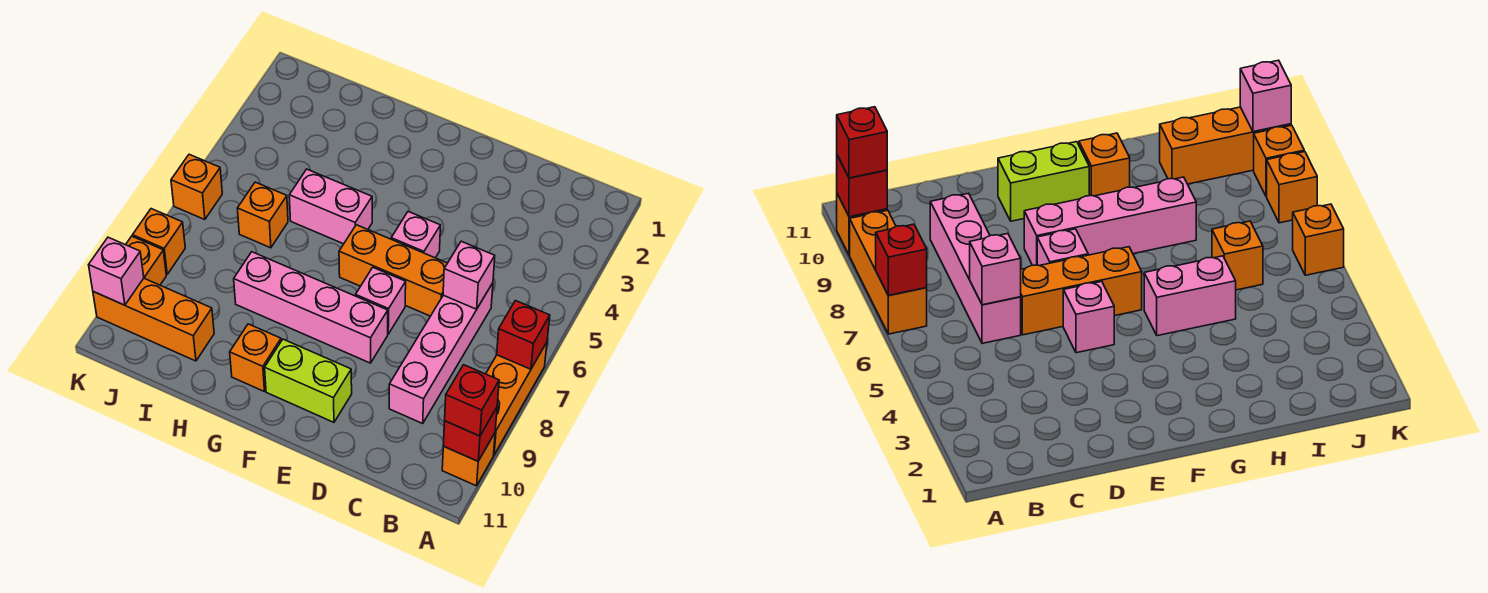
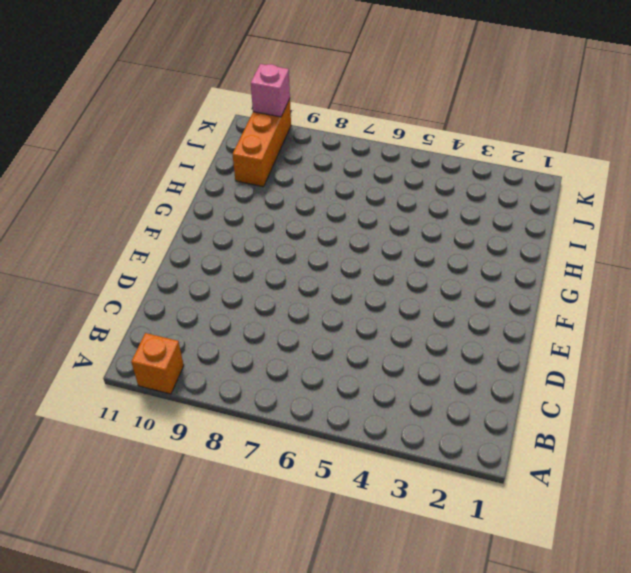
none -> orange 1x3 brick [486,342,547,454]
none -> pink 1x4 brick [389,283,493,423]
none -> orange 1x3 brick [339,225,447,316]

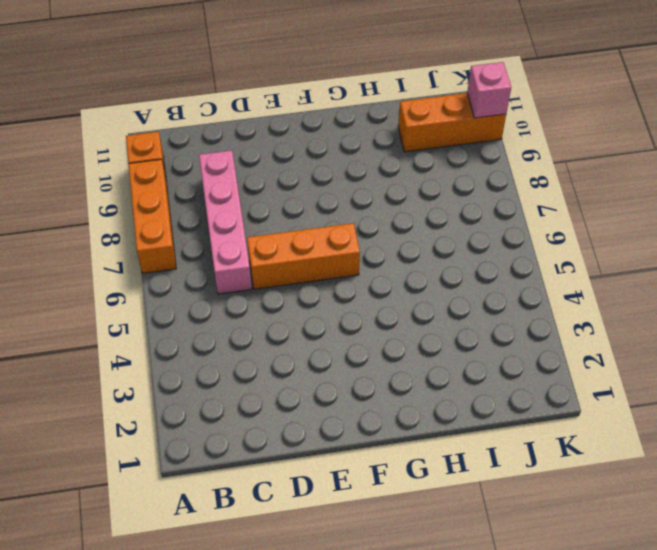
none -> pink 1x1 brick [391,212,440,258]
none -> pink 1x1 brick [355,268,406,334]
none -> pink 1x4 brick [234,252,388,363]

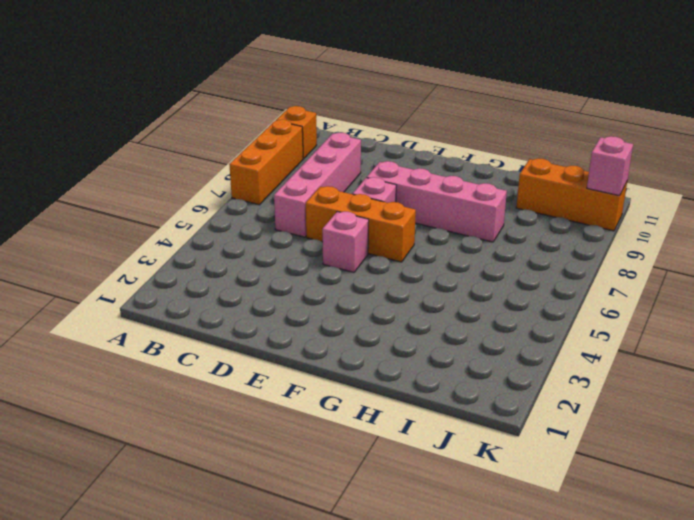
none -> lime 1x2 brick [265,339,352,422]
none -> pink 1x2 brick [289,169,372,244]
none -> orange 1x1 brick [230,324,281,392]

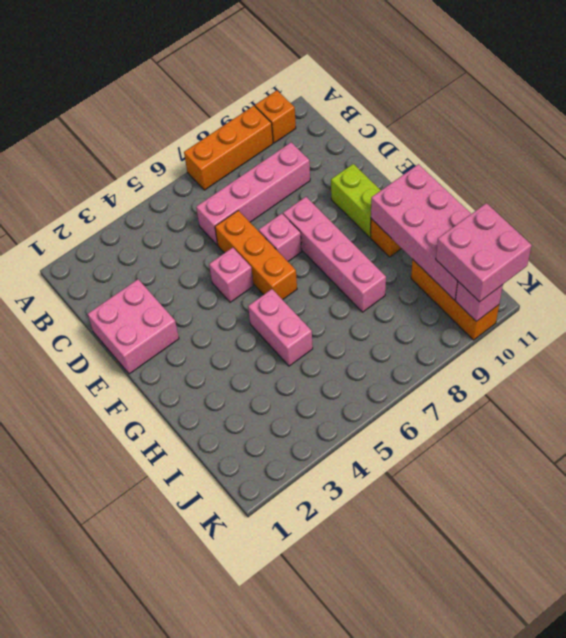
pink 2x2 brick [88,279,179,374] -> none
pink 2x4 brick [371,164,471,300] -> none
pink 2x2 brick [436,203,532,302] -> none
none -> orange 1x1 brick [237,182,288,248]
none -> orange 1x1 brick [171,154,222,220]
none -> orange 1x1 brick [133,209,185,274]

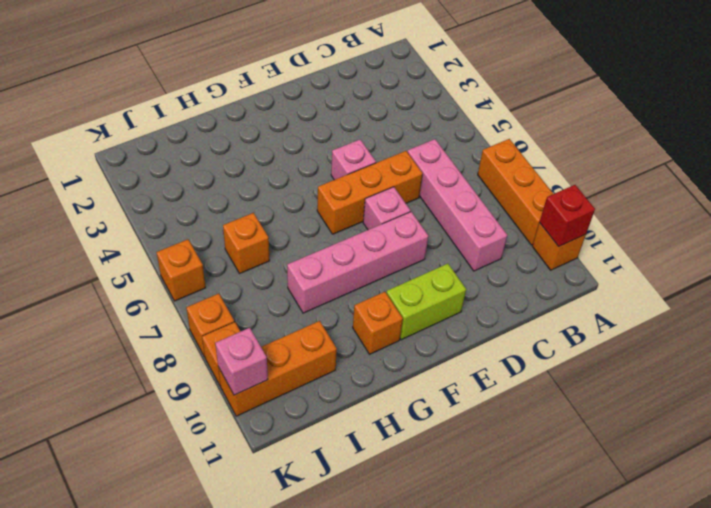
none -> pink 1x2 brick [289,169,372,244]
none -> red 1x1 brick [497,301,550,369]
none -> pink 1x1 brick [443,241,495,309]

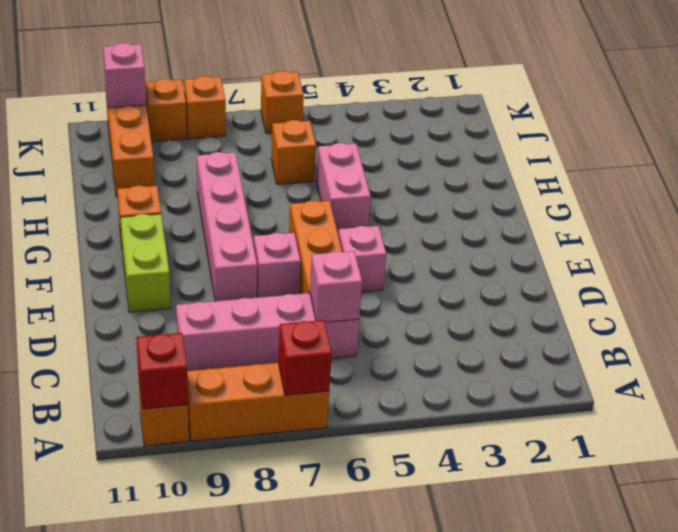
none -> red 1x1 brick [445,365,499,436]

